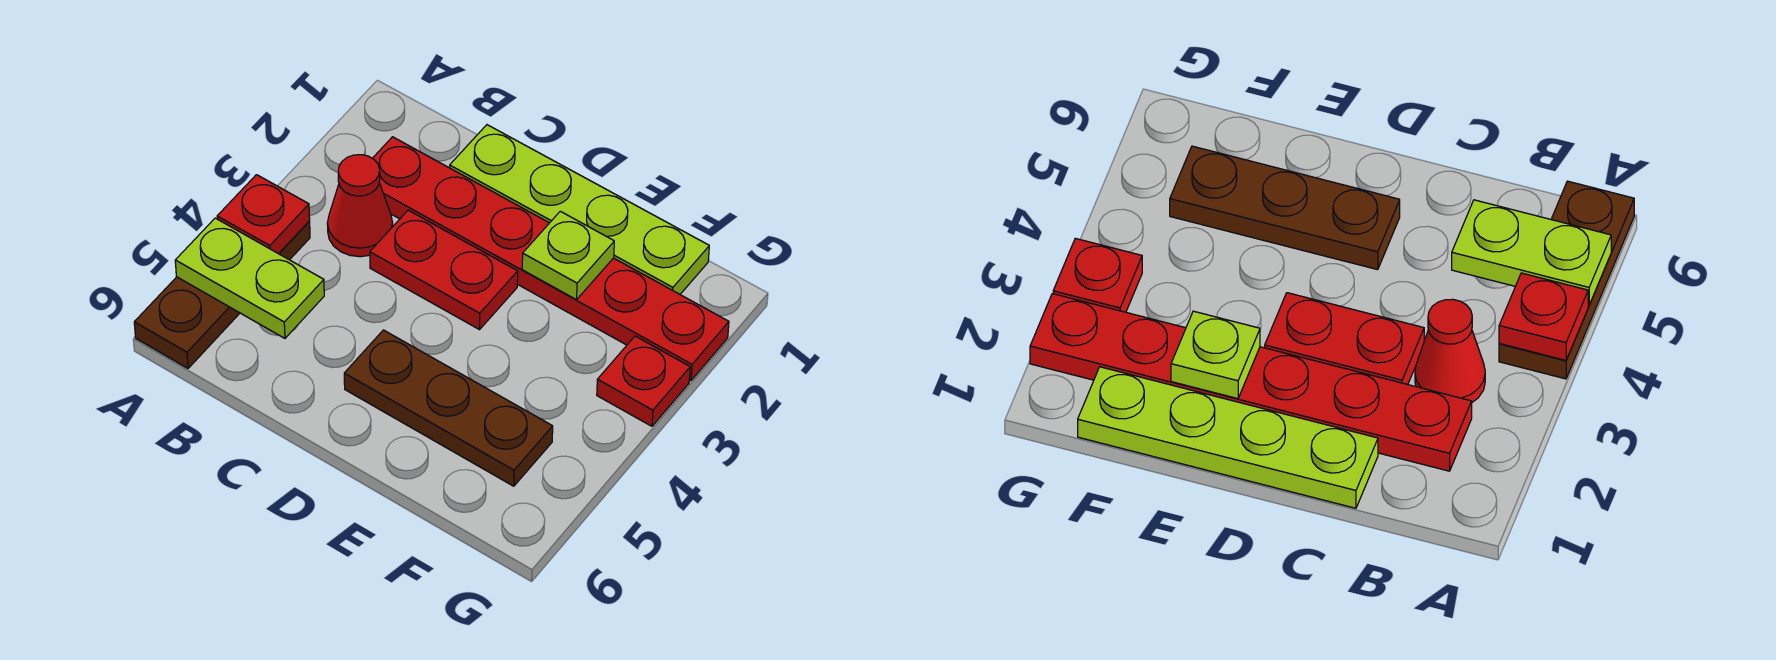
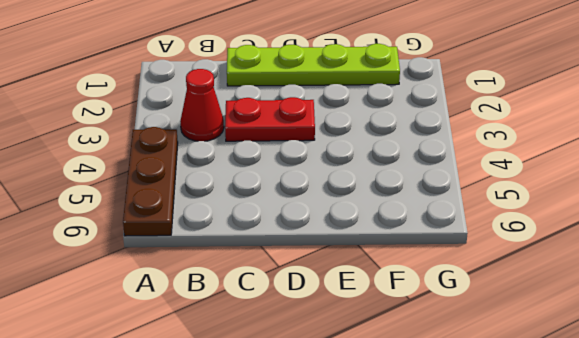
none -> red 1x6 plate [372,137,729,381]
none -> brown 1x3 plate [344,330,553,486]

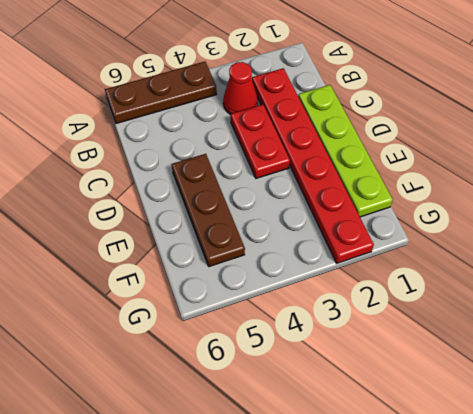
none -> red 1x1 plate [597,336,690,426]
none -> red 1x1 plate [217,175,310,254]

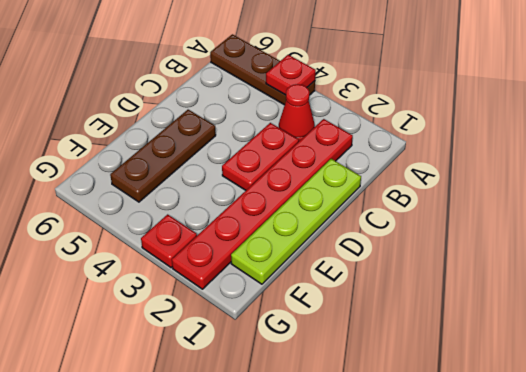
none -> lime 1x2 plate [175,218,324,338]
none -> lime 1x1 plate [522,211,614,300]

